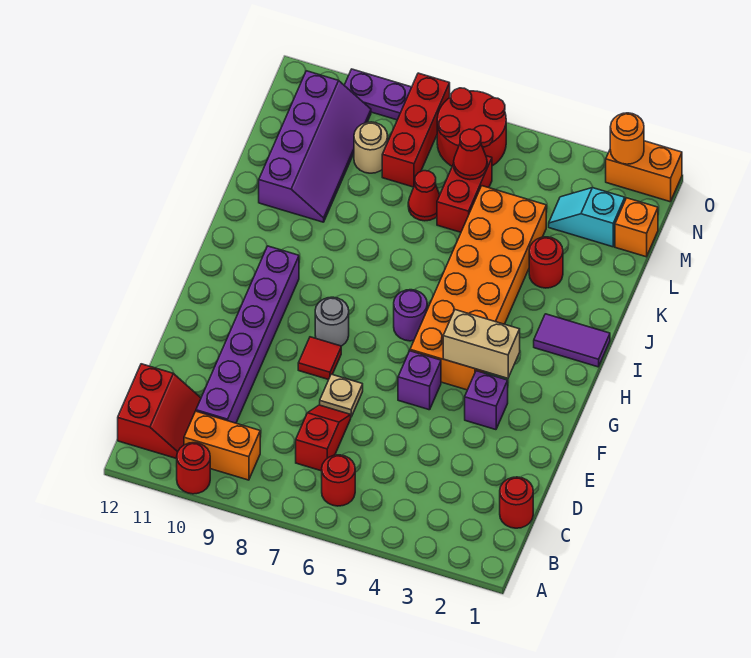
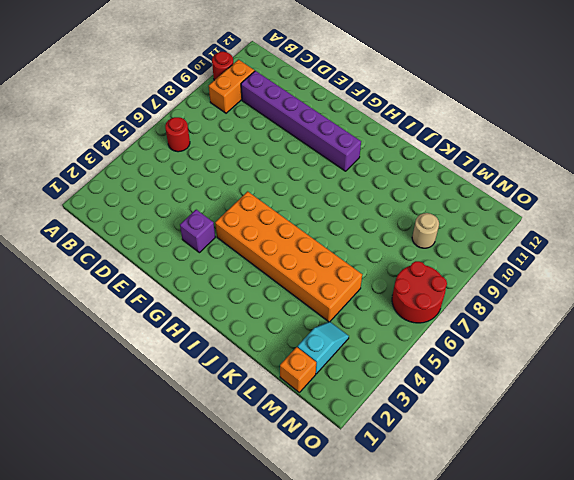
none -> red 2x2 slope [118,364,201,459]
none -> red 1x1 round brick [500,477,533,528]
none -> red 1x2 slope [296,405,351,471]

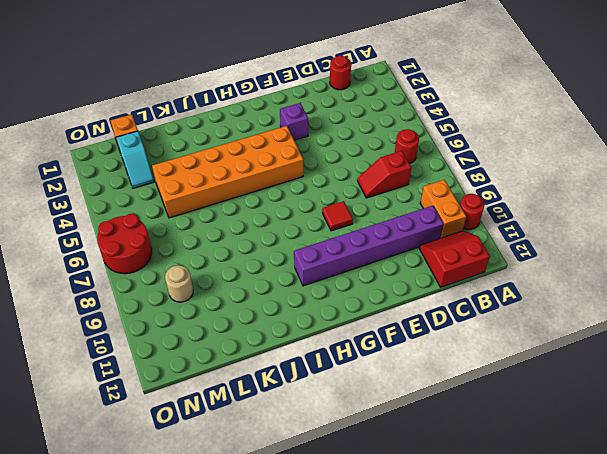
none -> tan 1x1 plate [320,374,363,417]
none -> purple 1x1 brick [398,351,441,410]
none -> grey 1x1 round brick [315,297,349,346]

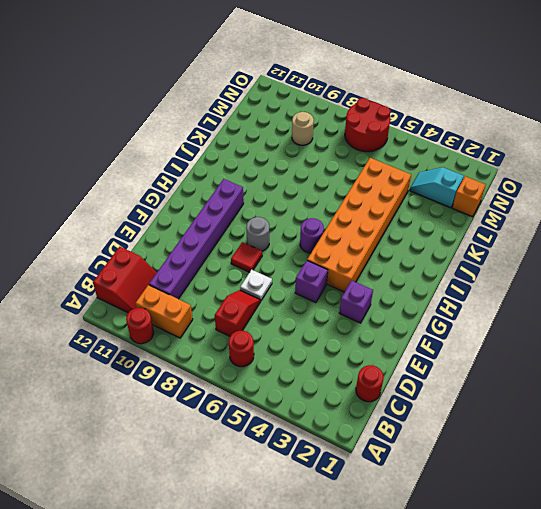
white 1x1 plate [240,270,272,301] -> tan 1x1 plate [320,374,363,417]
none -> purple 1x2 tile [534,314,610,367]
none -> red 1x1 round brick [529,237,563,288]
none -> purple 2x4 slope [259,71,371,222]

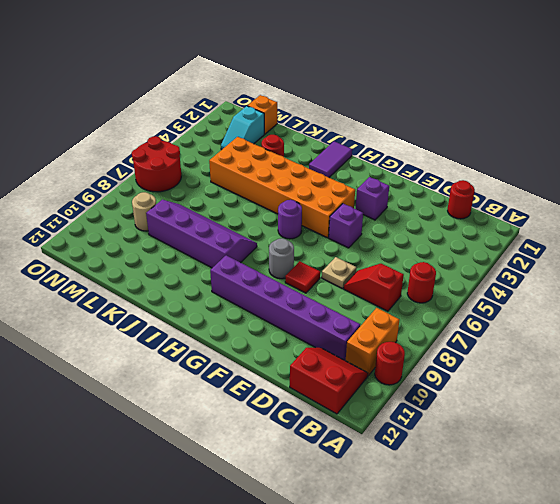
purple 2x4 slope [146,200,257,268] -> purple 2x4 slope moved to [259,71,371,222]
none -> red 1x2 brick [437,156,492,232]
none -> red 1x1 cone [408,171,440,221]
none -> red 1x3 brick [382,73,450,187]

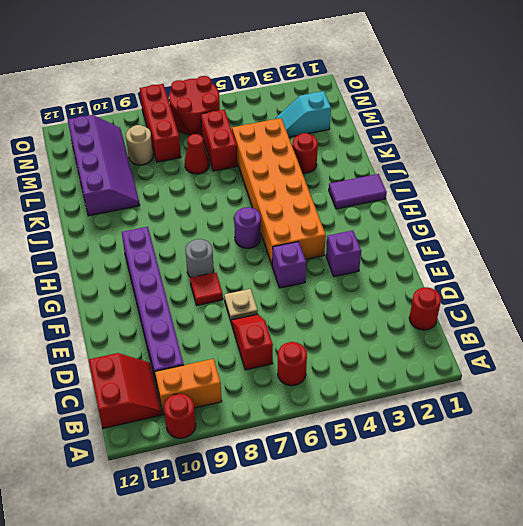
none -> orange 1x1 brick [615,198,658,257]
none -> orange 1x2 brick [606,141,682,202]
none -> purple 1x2 plate [344,69,412,120]

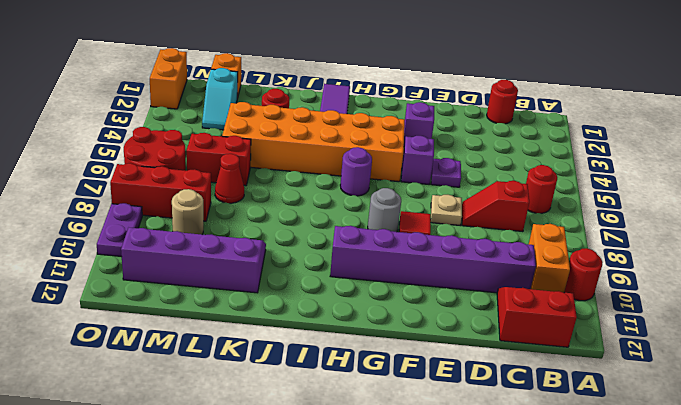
purple 1x1 plate [431,158,461,187] -> none
none -> tan 1x2 brick [443,310,520,378]
none -> red 1x1 cone [454,129,487,180]
none -> orange 1x1 round brick [610,113,644,164]

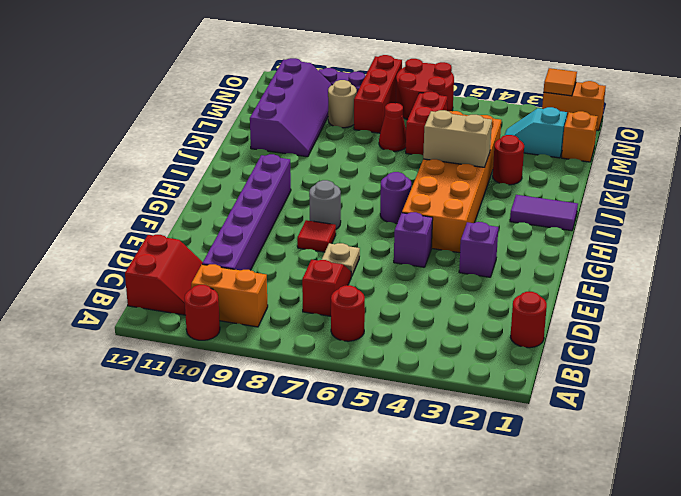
tan 1x2 brick [423,110,492,167] -> tan 1x2 brick moved to [443,310,520,378]
orange 1x1 tile [544,68,577,96] -> orange 1x1 round brick [610,113,644,164]
none -> red 1x1 cone [454,129,487,180]

